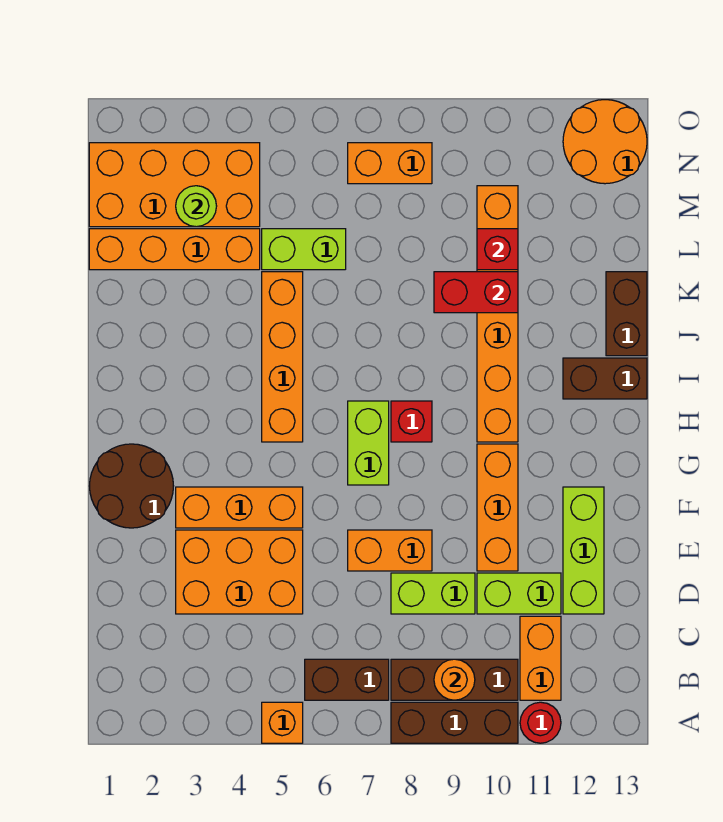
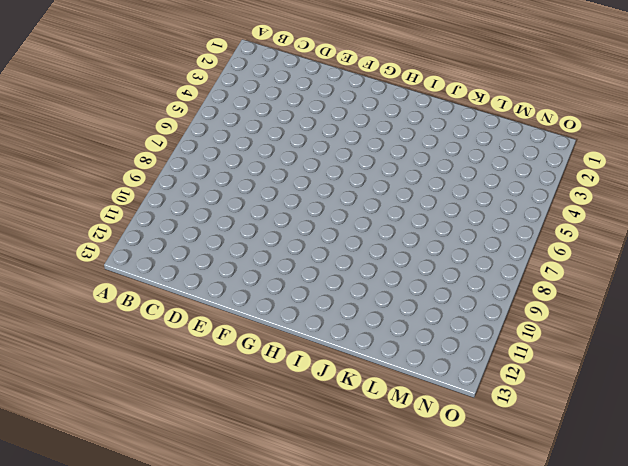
none -> orange 1x1 brick [262,702,303,743]
none -> brown 1x3 brick [391,702,518,743]
none -> red 1x1 round brick [520,702,561,743]

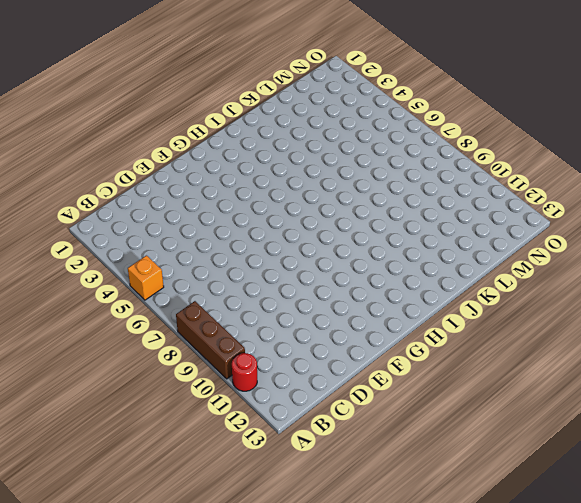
none -> brown 1x2 brick [305,659,389,700]
none -> brown 1x3 brick [391,659,518,700]
none -> orange 1x2 brick [520,616,561,700]

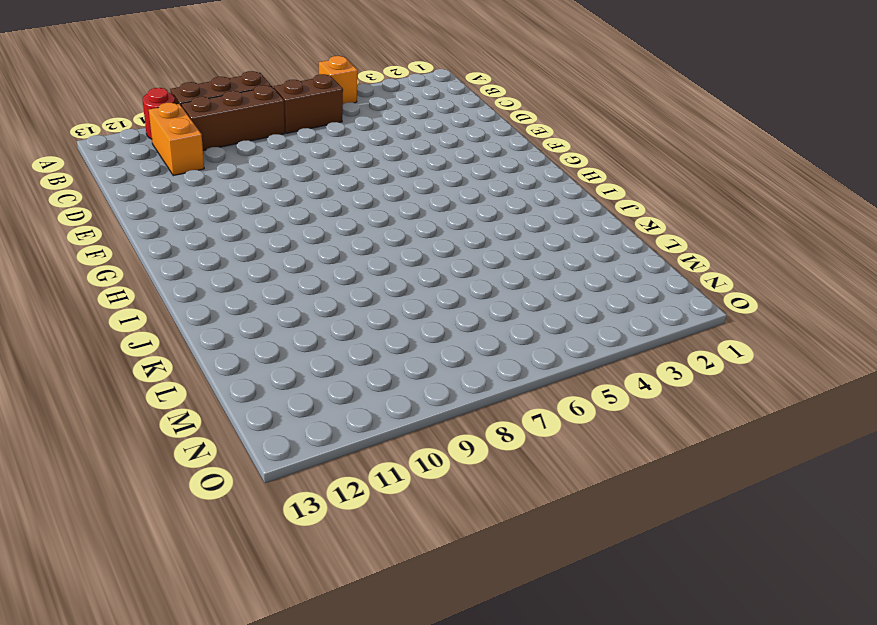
none -> orange 2x3 brick [176,530,303,614]
none -> lime 1x2 brick [391,573,475,614]
none -> lime 1x2 brick [477,573,561,614]

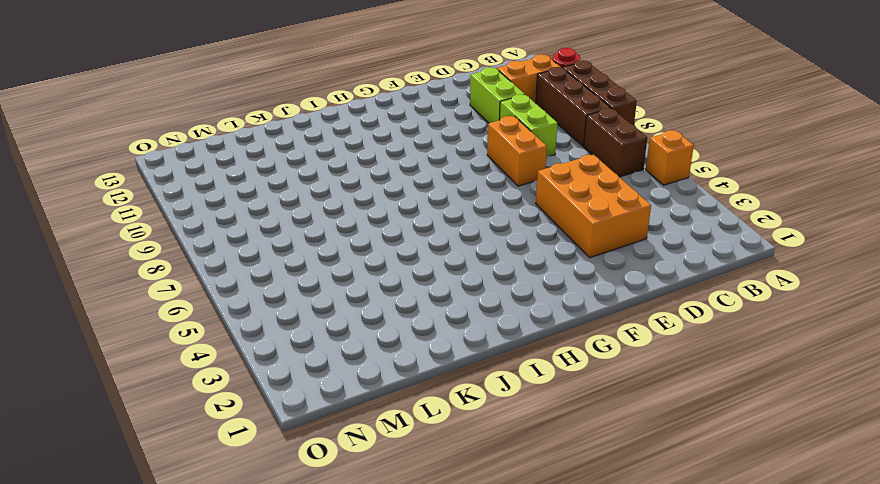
none -> lime 1x3 brick [563,487,604,614]
none -> orange 1x3 brick [477,444,518,571]
none -> brown 2x2 round brick [90,444,173,528]

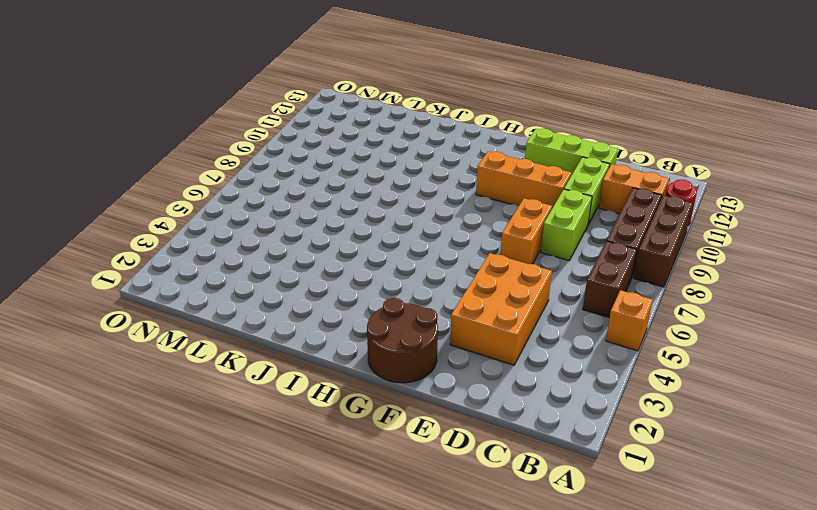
none -> orange 1x3 brick [176,487,303,528]
none -> lime 1x2 brick [348,401,389,485]
none -> orange 1x4 brick [262,272,303,442]

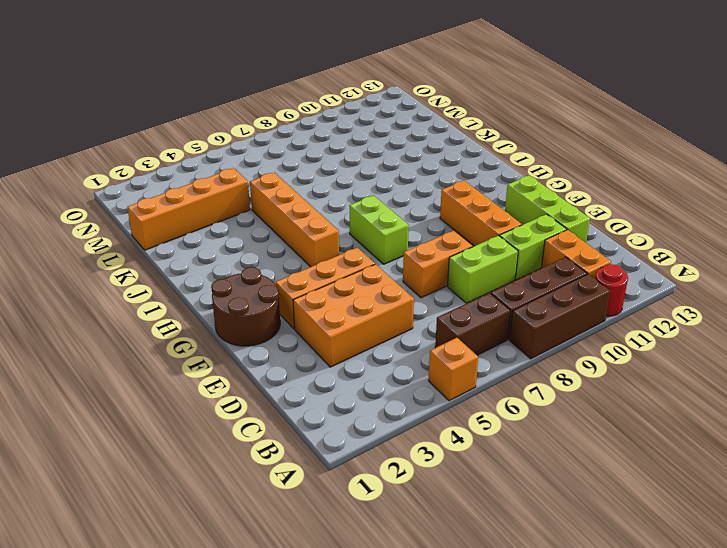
none -> red 1x1 brick [391,401,432,442]
none -> orange 1x6 brick [477,186,518,442]
none -> brown 1x2 brick [563,358,647,399]

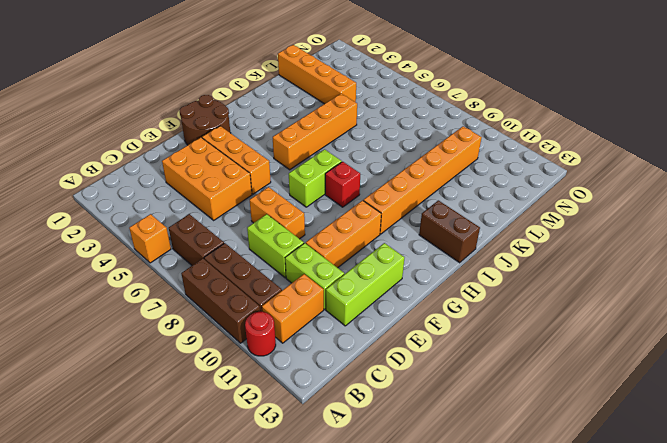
none -> brown 1x2 brick [606,272,647,356]
none -> lime 1x2 brick [262,229,346,270]
none -> orange 2x4 brick [89,143,260,227]

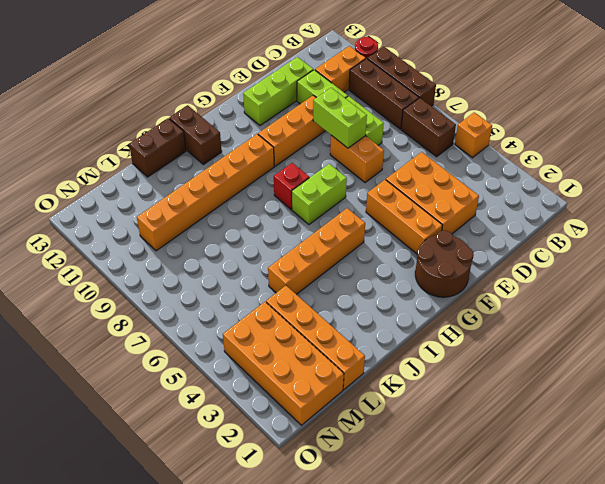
lime 1x2 brick [313,88,367,148] -> lime 1x2 brick moved to [262,229,346,270]
none -> orange 1x2 brick [348,143,432,184]
none -> orange 2x2 round brick [563,100,647,184]
none -> orange 1x1 round brick [434,659,475,700]

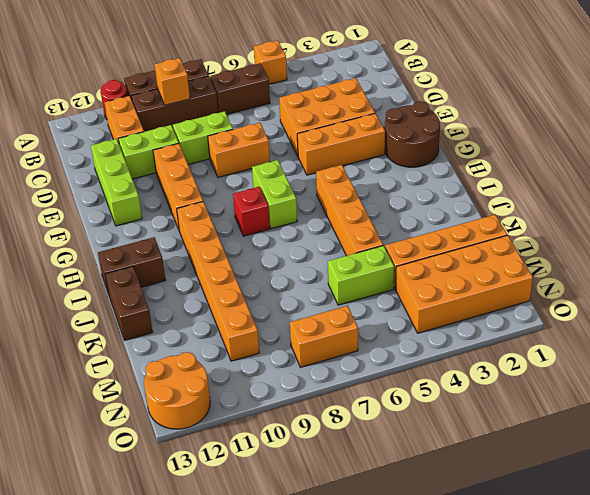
orange 1x1 brick [155,58,190,105] -> orange 1x1 round brick [434,659,475,700]
none -> red 1x2 brick [434,272,518,313]
none -> red 1x1 brick [477,229,518,270]
none -> lime 1x1 round brick [176,186,217,227]

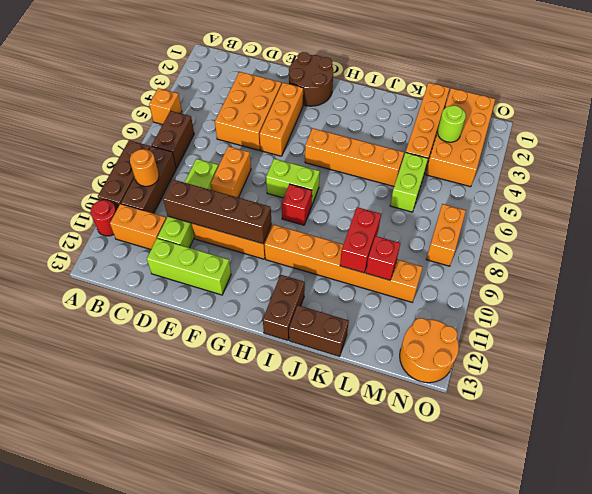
brown 1x4 brick [163,180,272,244] -> none

